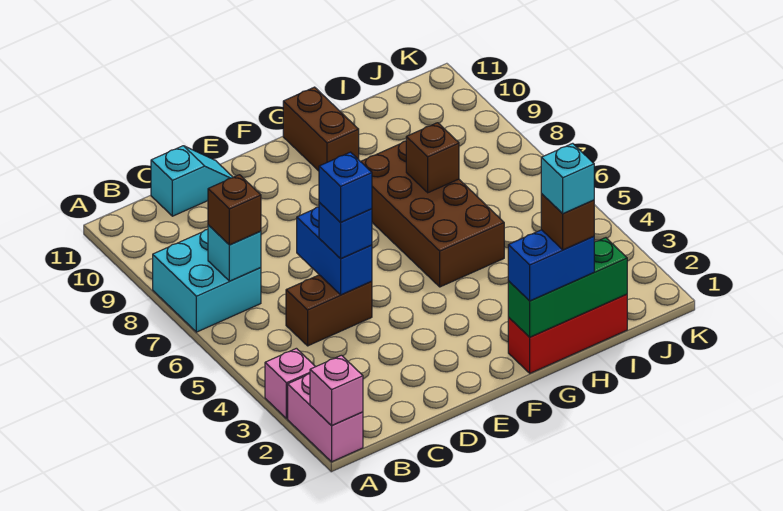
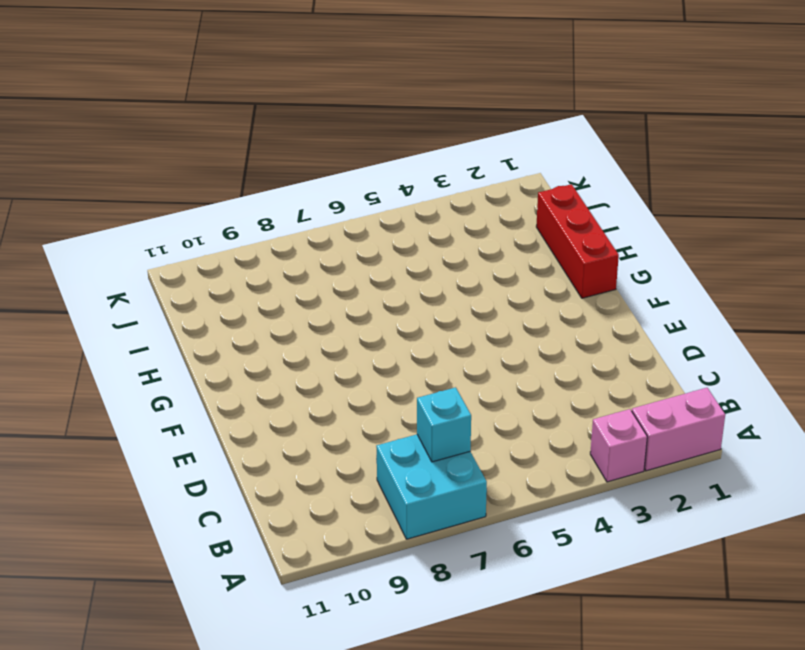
none -> brown 1x2 brick [286,275,372,346]
none -> cyan 1x2 slope [151,146,233,216]
none -> brown 2x4 brick [361,141,504,287]

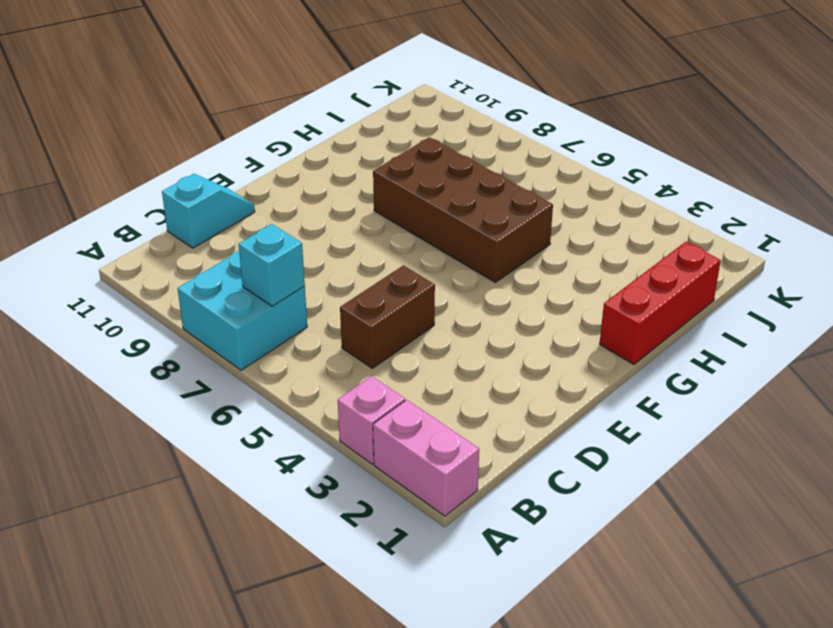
none -> brown 1x2 brick [283,87,359,171]
none -> pink 1x1 brick [310,355,363,426]
none -> blue 1x2 brick [297,207,372,295]

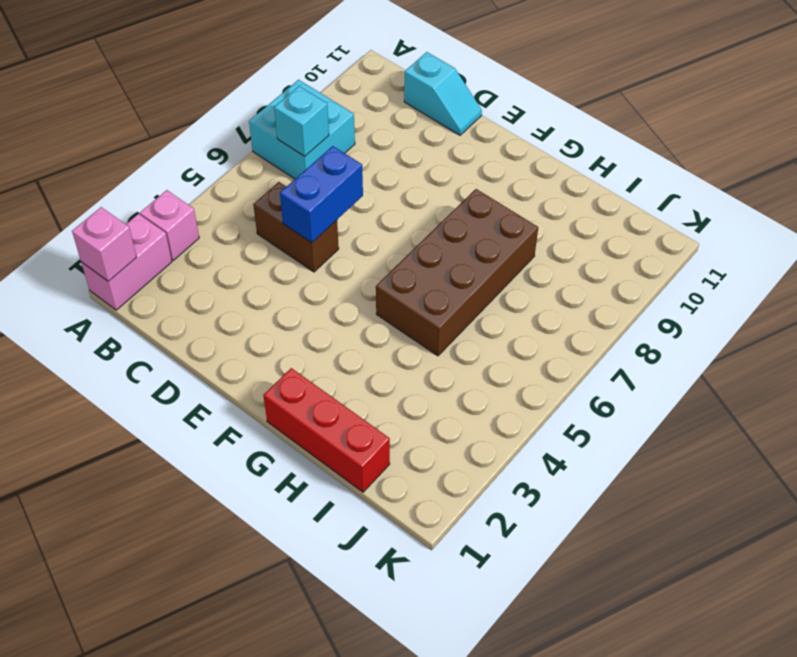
none -> brown 1x2 brick [283,87,359,171]
none -> green 1x3 brick [508,238,627,337]
none -> brown 1x1 brick [406,123,459,193]

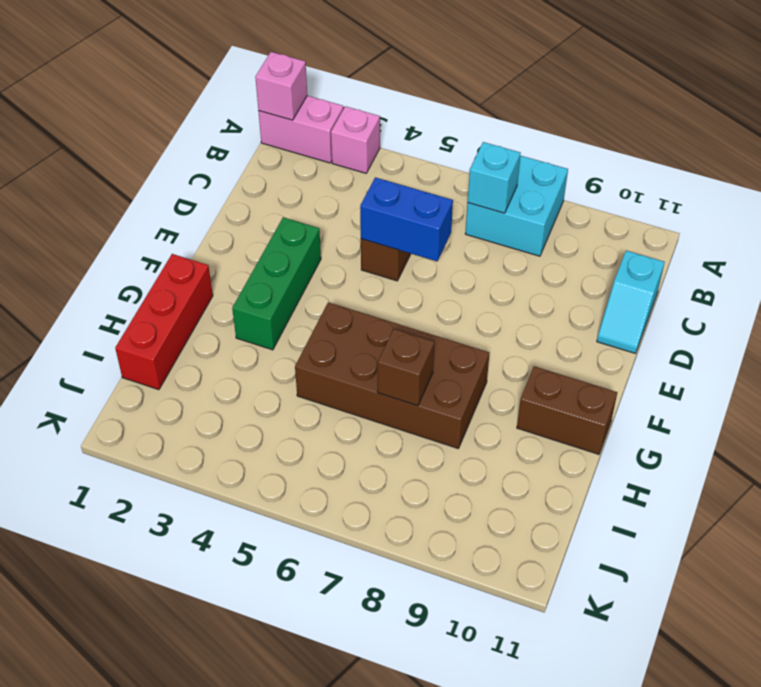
green 1x3 brick [232,217,321,350] -> green 1x3 brick moved to [508,238,627,337]
none -> brown 1x1 brick [208,175,261,245]
none -> blue 1x1 brick [319,203,372,259]
none -> blue 1x2 brick [508,230,594,301]

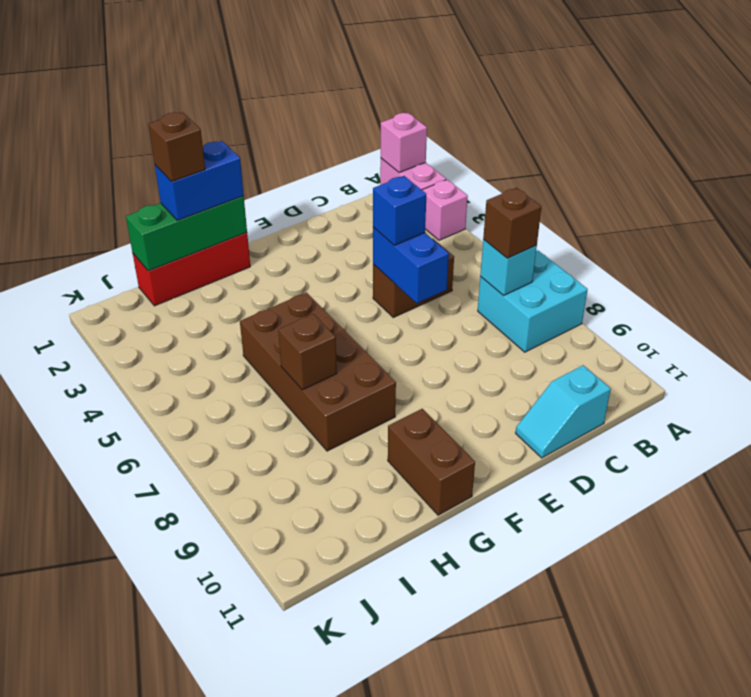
none -> blue 1x1 brick [319,152,372,222]
none -> cyan 1x1 brick [541,143,594,214]

